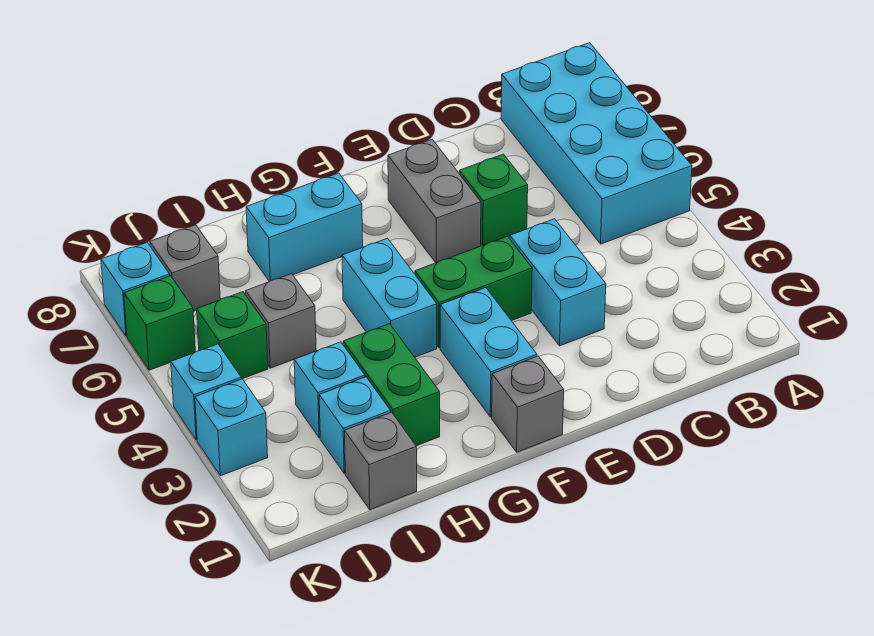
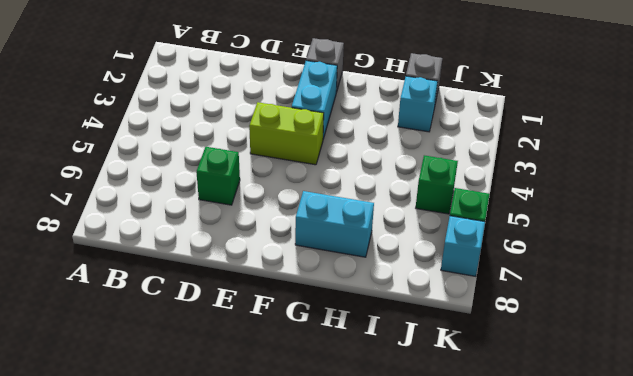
lime 1x2 brick [249,102,324,165] -> green 1x2 brick [415,236,532,348]
none -> cyan 2x4 brick [501,43,692,244]
none -> cyan 1x2 brick [510,219,606,346]
none -> grey 1x2 brick [388,139,481,263]

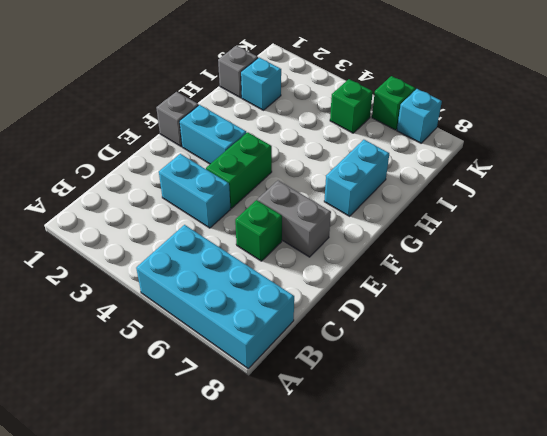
none -> cyan 1x2 brick [342,238,437,357]
none -> green 1x2 brick [343,324,440,446]
none -> cyan 1x1 brick [294,342,365,438]

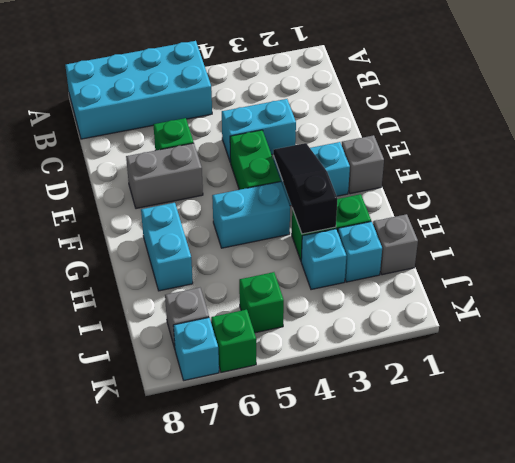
black 1x3 slope [273,143,338,234] -> none
none -> grey 1x1 brick [246,274,316,368]
none -> cyan 1x1 brick [195,379,268,476]
none -> cyan 1x1 brick [171,344,241,440]

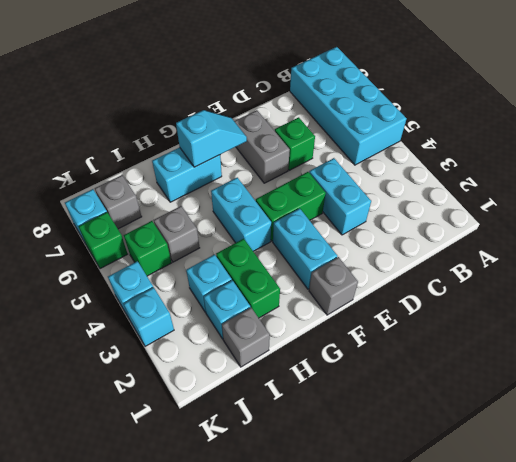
cyan 1x2 slope [176,110,247,167] -> none

